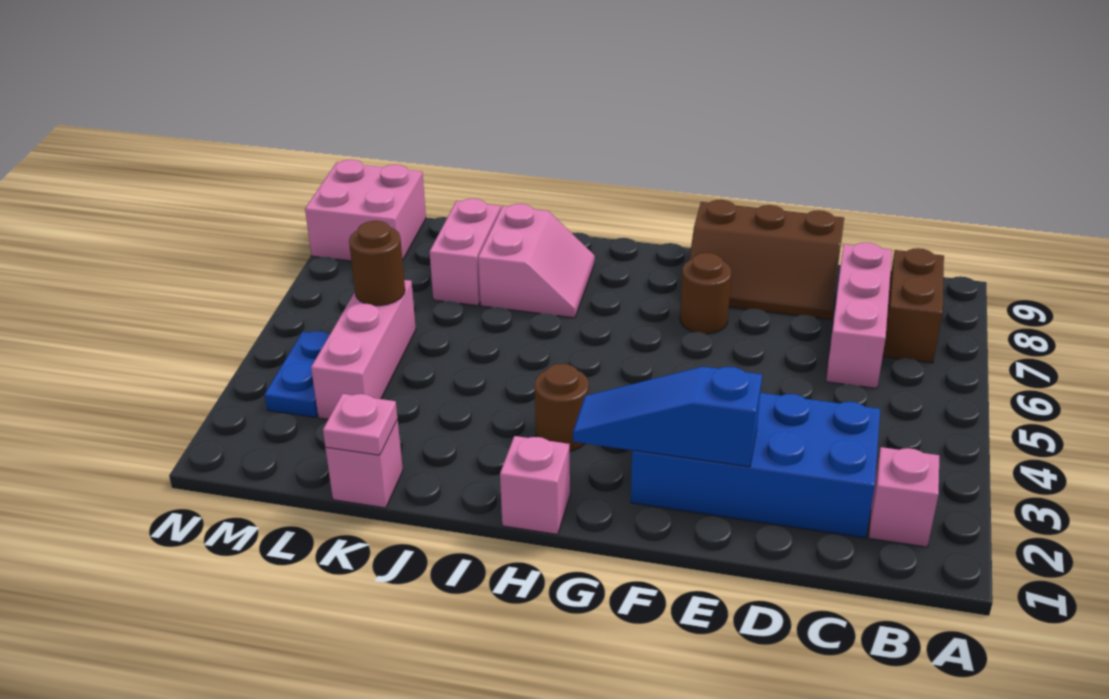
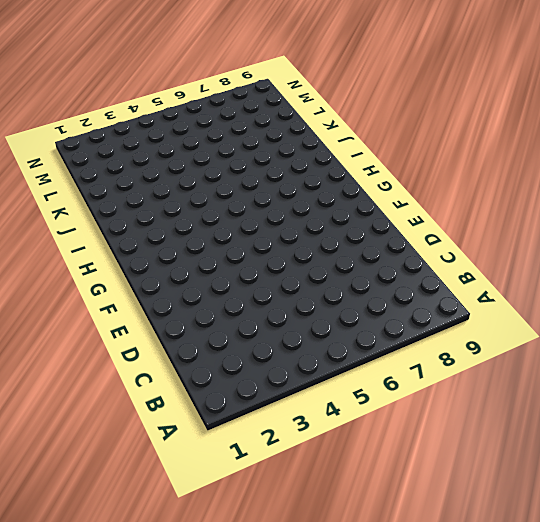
none -> pink 1x1 brick [869,447,939,547]
none -> brown 1x2 brick [883,248,944,363]
none -> blue 2x4 brick [631,378,880,538]

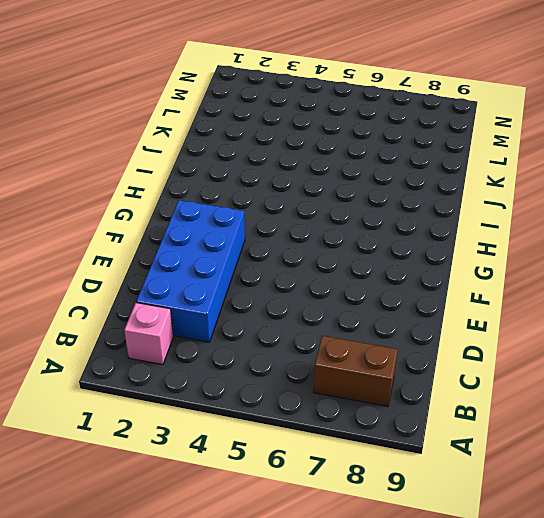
none -> pink 1x3 brick [826,243,892,388]
none -> brown 2x3 slope [689,200,844,320]
none -> brown 1x1 round brick [680,253,731,334]

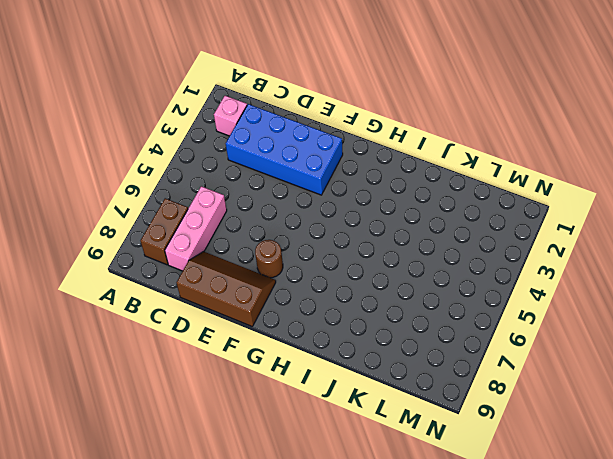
none -> pink 1x1 brick [500,436,570,534]
none -> brown 1x1 round brick [535,364,589,451]
none -> pink 2x2 slope [478,204,595,318]

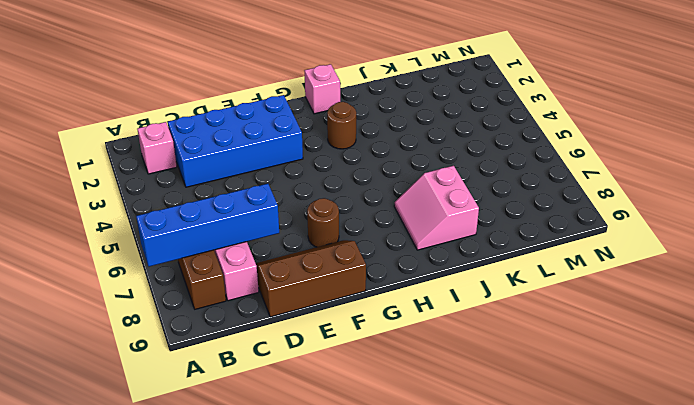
blue 1x4 brick [136,184,279,267] -> none
none -> pink 1x1 brick [326,420,403,508]
none -> pink 1x2 brick [430,199,501,306]
none -> pink 1x3 brick [311,280,416,419]

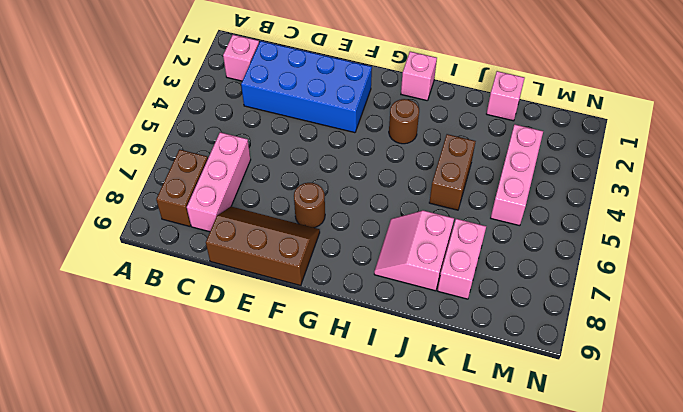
brown 1x2 brick [429,134,476,210] -> none
none -> blue 1x2 plate [265,331,329,417]
none -> pink 2x2 brick [305,160,426,261]
none -> blue 1x3 slope [573,367,762,467]

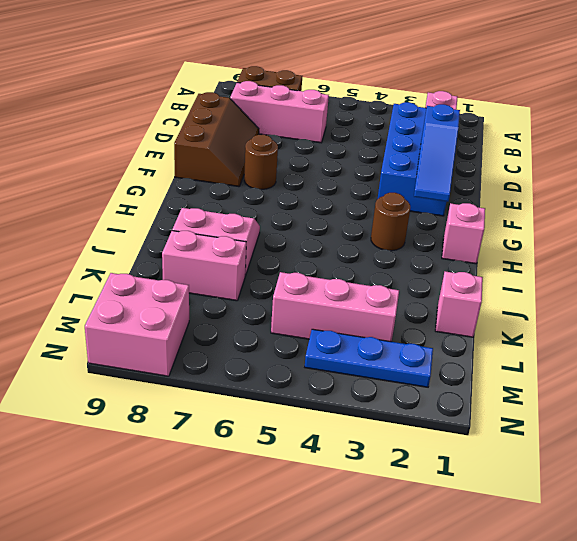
blue 1x3 plate [305,329,433,387] -> blue 1x2 plate [265,331,329,417]
none -> pink 1x1 plate [323,394,397,455]
none -> brown 1x1 round brick [349,221,405,306]

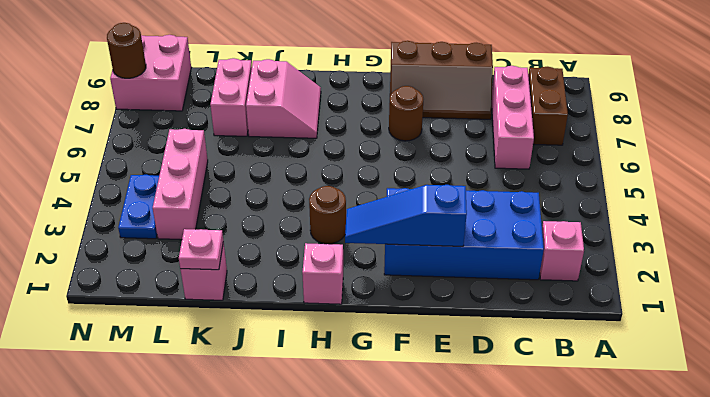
brown 1x1 round brick [107,23,146,78] -> brown 1x1 round brick moved to [349,221,405,306]

